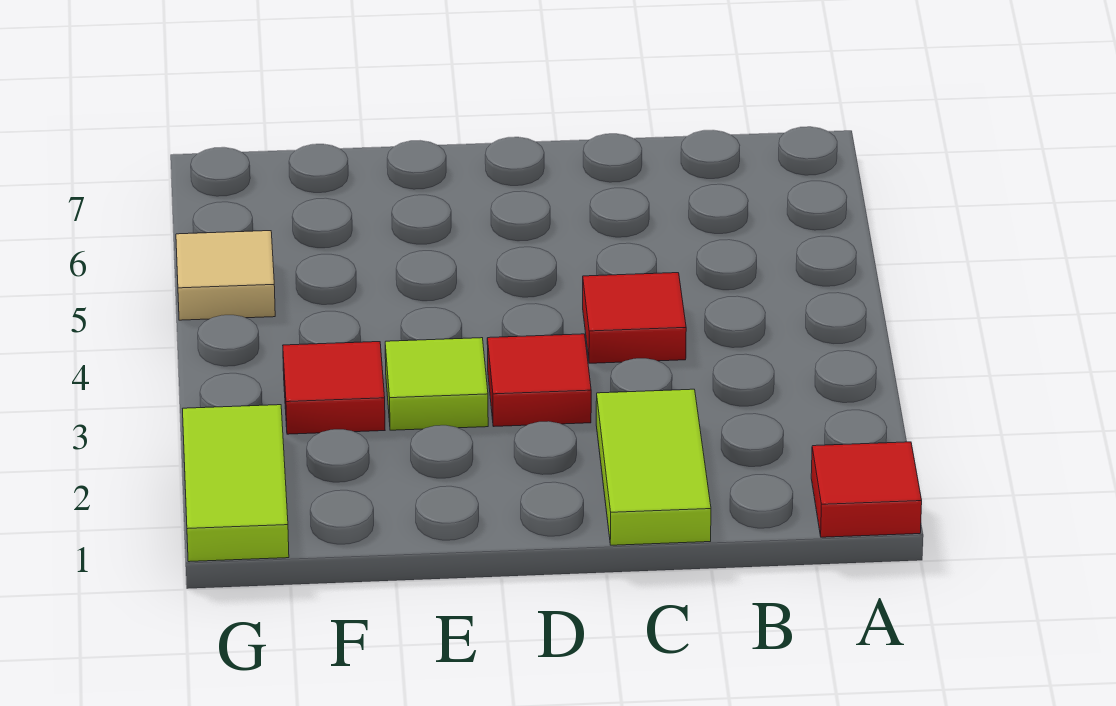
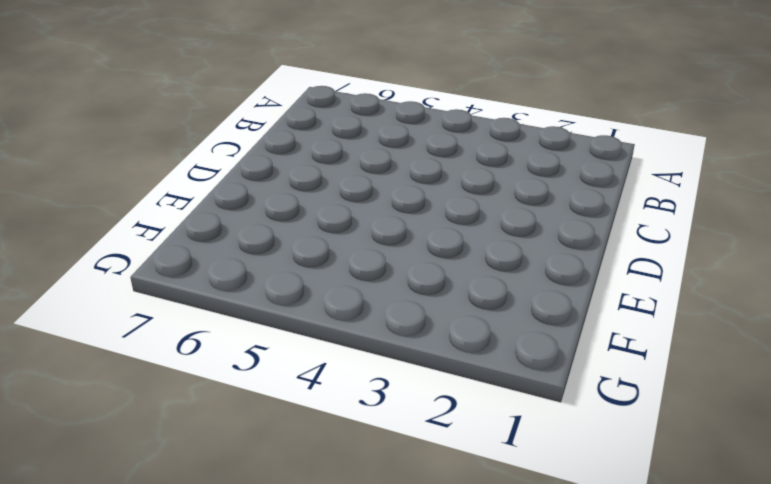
none -> red 1x1 tile [811,442,922,537]
none -> lime 1x2 tile [596,389,711,545]

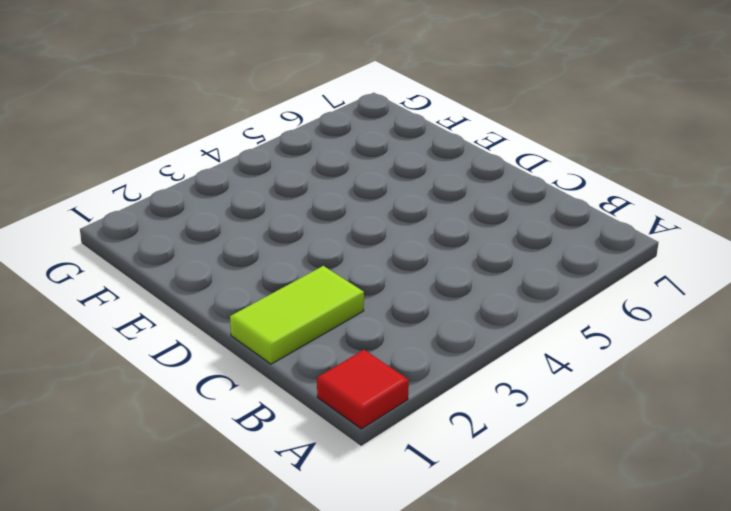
none -> red 1x1 tile [583,273,686,363]
none -> red 1x1 tile [487,334,591,427]

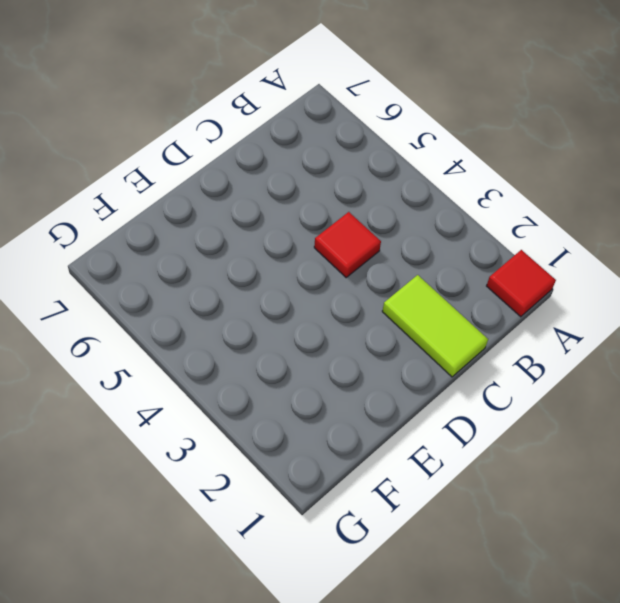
none -> red 1x1 tile [487,334,591,427]
none -> lime 1x1 tile [385,338,488,430]

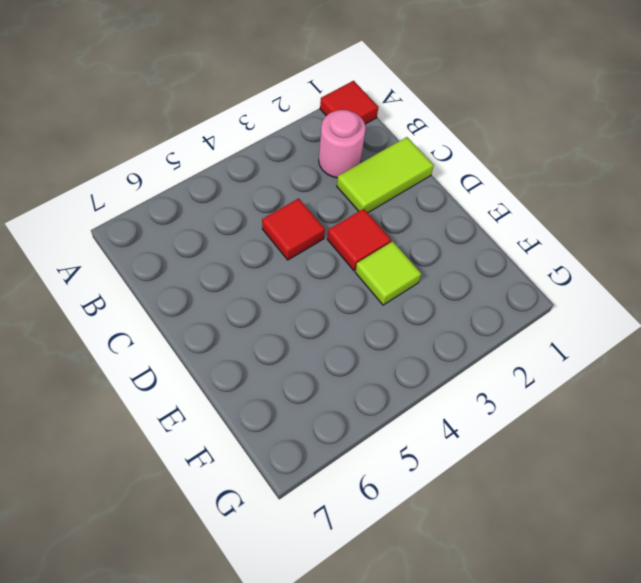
pink 1x1 round brick [319,110,366,178] -> none
none -> red 1x1 tile [283,342,385,434]
none -> lime 1x2 tile [183,405,289,562]

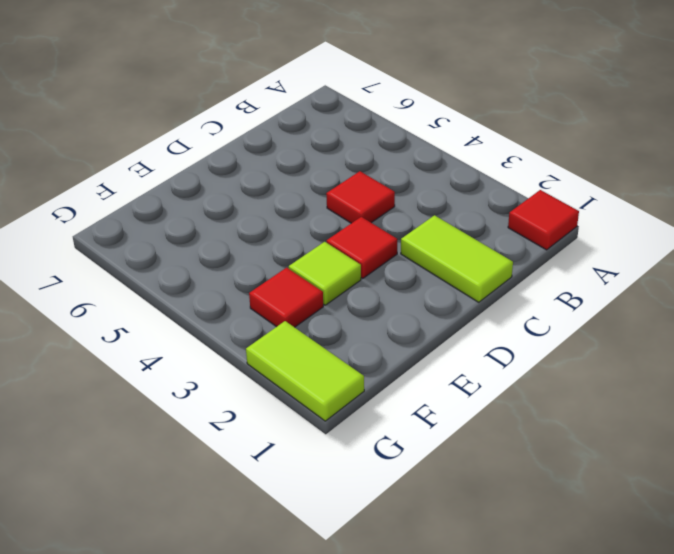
none -> tan 1x1 tile [176,231,275,320]

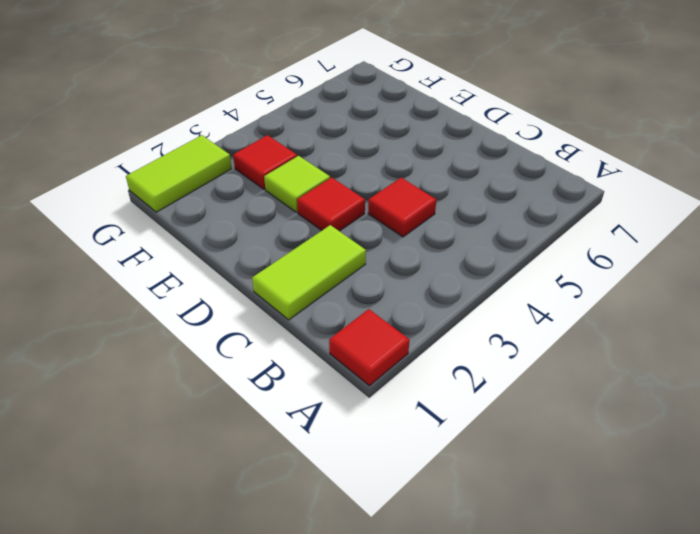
none -> tan 1x1 tile [176,231,275,320]

